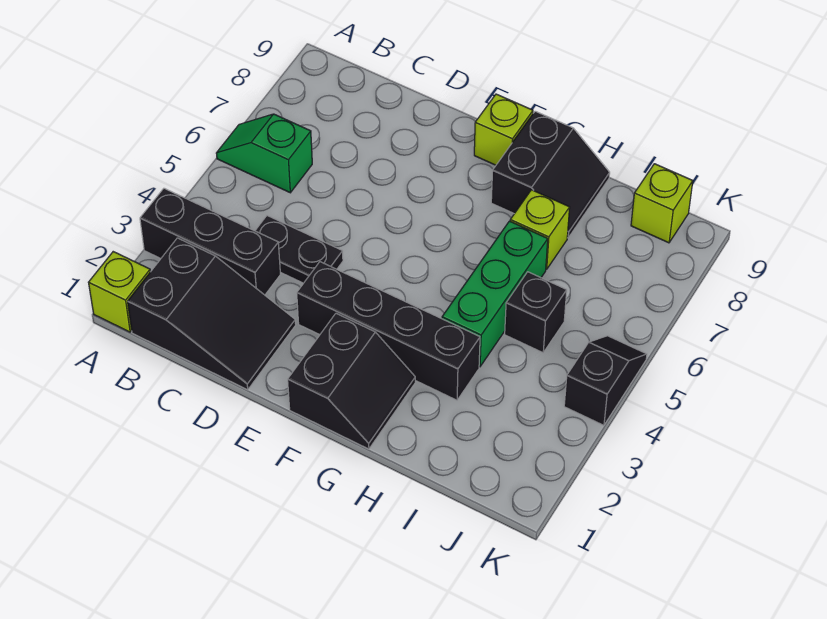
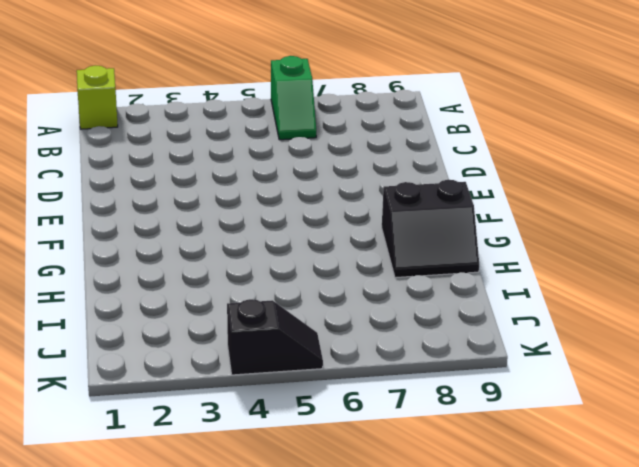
green 1x2 slope [271,56,316,140] -> green 1x2 slope turned to [216,114,312,193]
none -> black 1x3 brick [140,188,280,295]
none -> black 2x3 slope [128,238,296,390]
none -> black 1x2 plate [255,216,343,283]

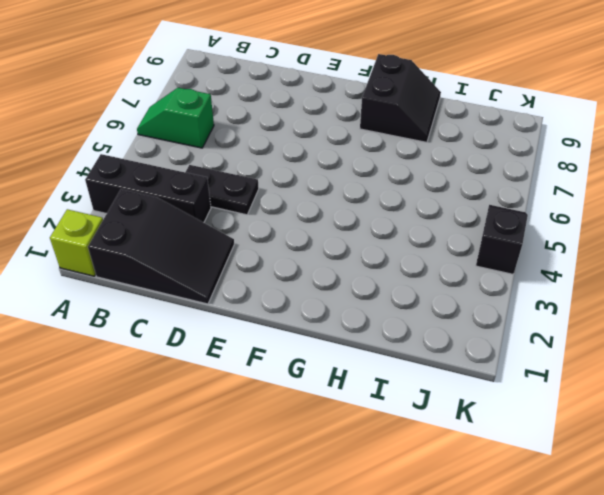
none -> black 1x4 brick [297,262,480,400]
none -> black 2x2 slope [288,314,415,449]
none -> lime 1x1 brick [474,94,533,165]

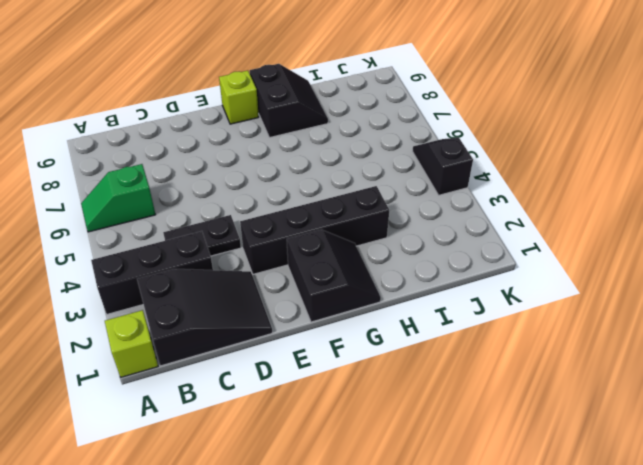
none -> green 1x3 brick [442,221,548,367]
none -> lime 1x1 brick [510,190,570,269]
none -> black 1x1 brick [505,272,567,353]

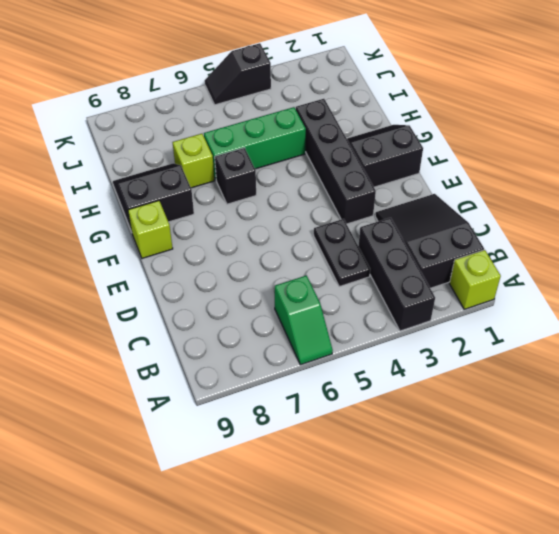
black 1x1 brick [215,148,256,204] -> black 1x1 brick moved to [505,272,567,353]
none -> lime 1x1 brick [631,164,693,243]

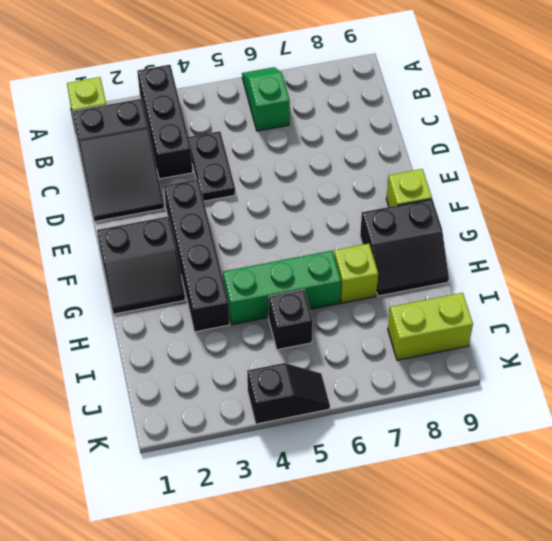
lime 1x2 brick [388,293,473,360] -> lime 1x1 brick [631,164,693,243]

